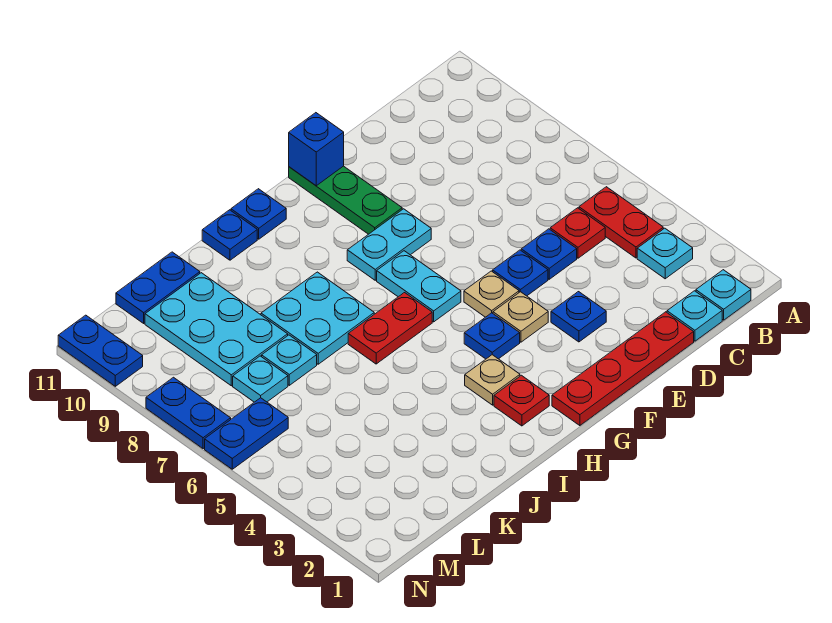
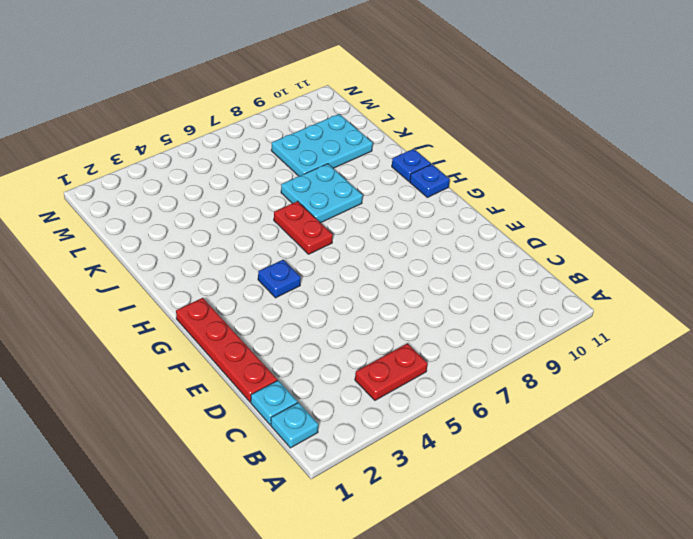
none -> cyan 1x1 plate [637,228,693,279]
none -> red 1x1 plate [550,208,605,258]
none -> blue 1x1 plate [521,229,577,279]

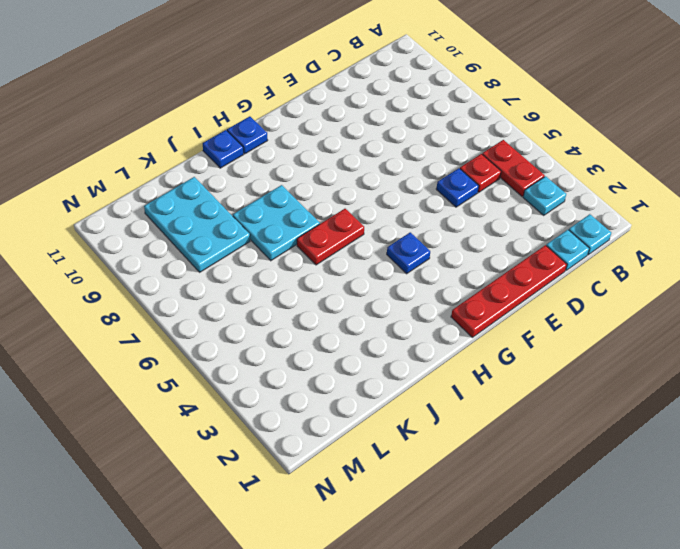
none -> blue 1x1 plate [551,292,606,342]
none -> blue 1x1 plate [493,250,548,296]
none -> tan 1x1 plate [493,292,548,342]

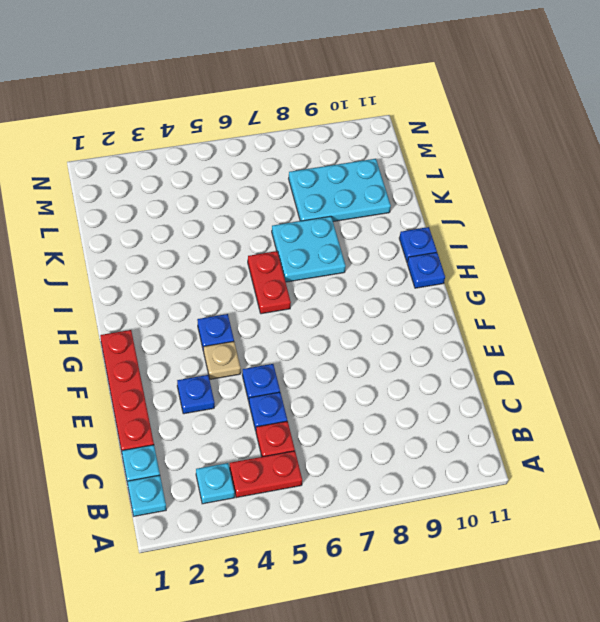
none -> tan 1x1 plate [464,271,519,317]
none -> cyan 1x2 plate [347,209,431,280]
none -> green 1x3 plate [289,166,402,234]

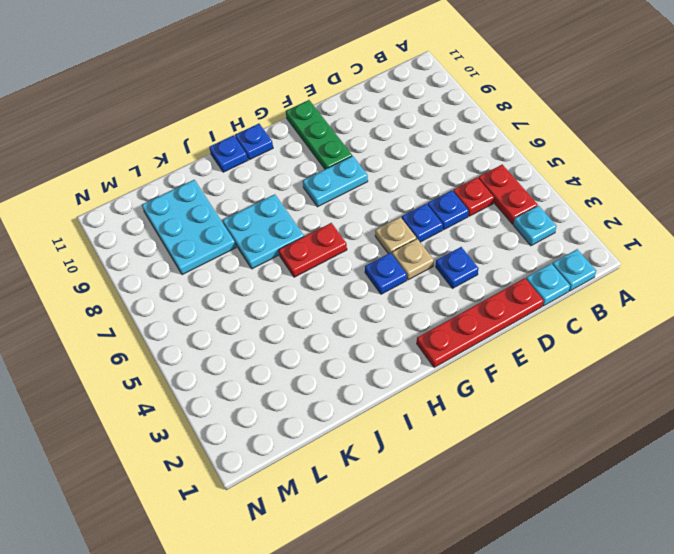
none -> cyan 1x2 plate [377,251,461,322]
none -> red 1x1 plate [494,375,549,426]
none -> tan 1x1 plate [465,355,520,405]

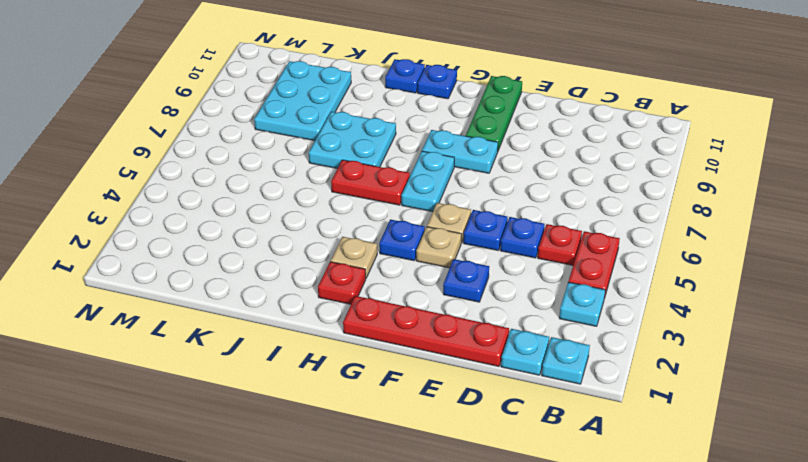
none -> cyan 1x1 plate [262,335,317,385]
none -> blue 1x2 plate [116,252,200,323]
none -> cyan 1x1 plate [233,356,288,402]

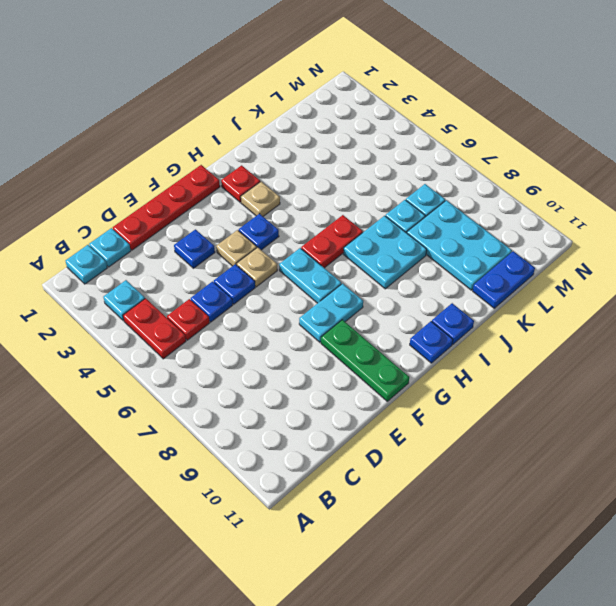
none -> blue 1x2 plate [205,398,288,469]
none -> blue 1x2 plate [146,377,231,449]
none -> blue 1x2 plate [58,315,143,386]

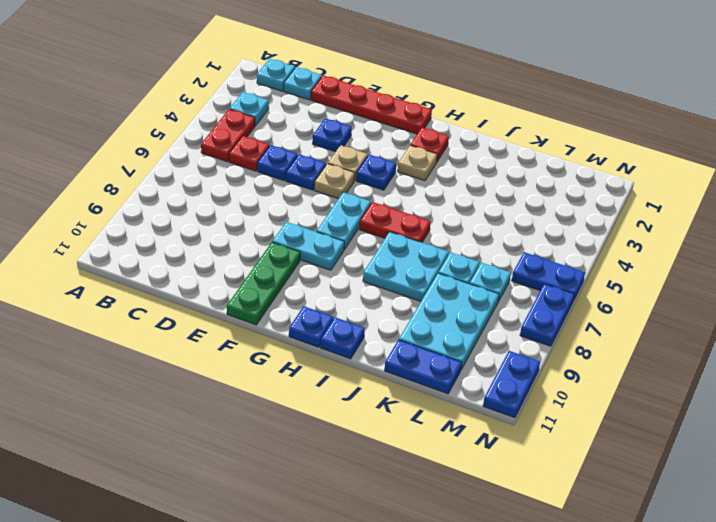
none -> blue 1x1 brick [289,113,344,186]

